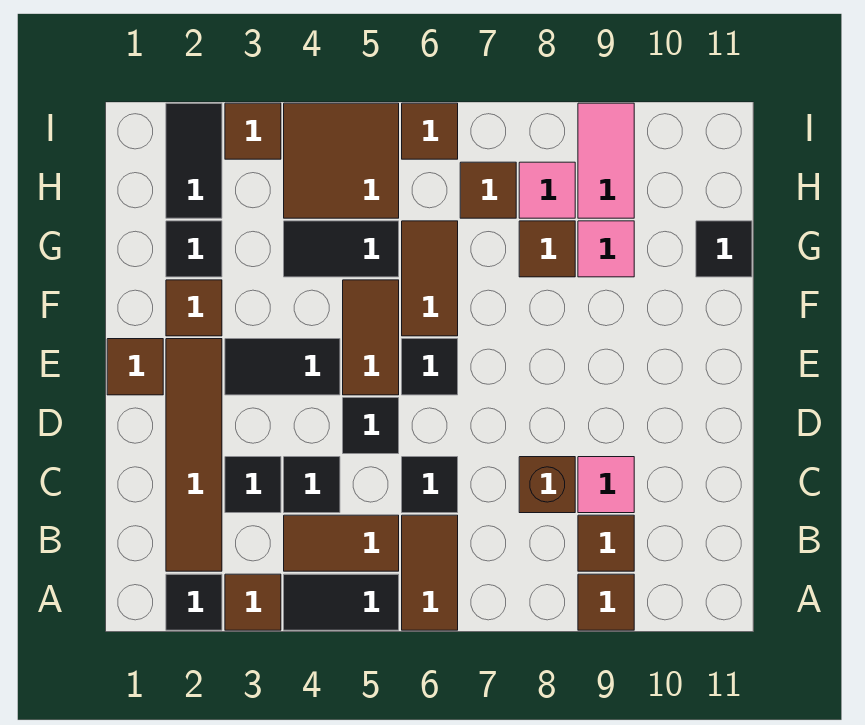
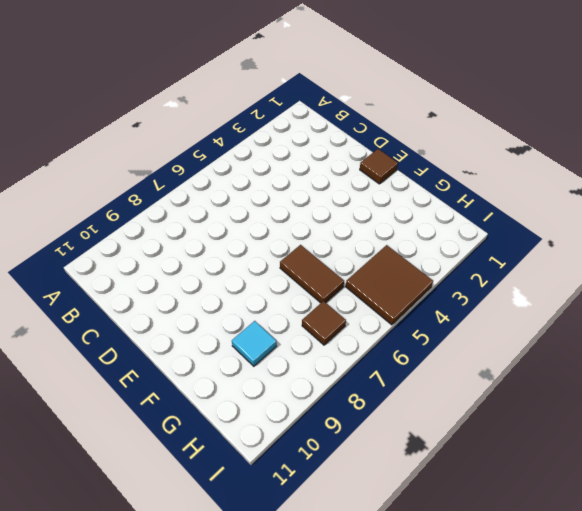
cyan 1x1 tile [232,321,277,366] -> pink 1x1 tile [578,221,634,277]
none -> black 1x1 tile [166,574,222,630]
none -> brown 1x1 tile [225,574,281,630]
none -> black 1x2 tile [284,574,399,630]
none -> brown 1x2 tile [402,515,458,630]

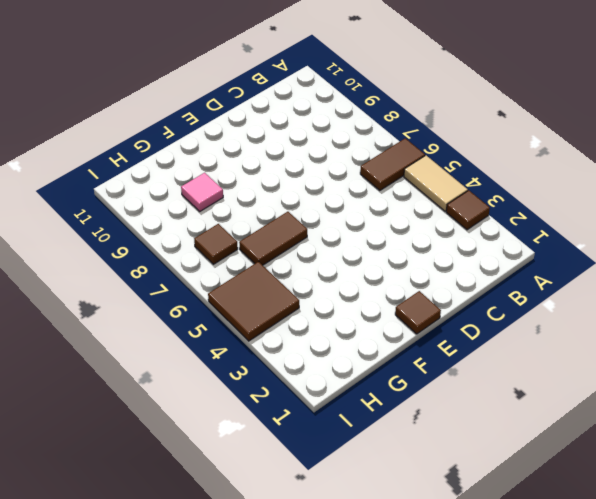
tan 1x2 tile [404,155,468,211] -> black 1x2 tile [284,574,399,630]
none -> black 1x1 tile [166,574,222,630]
none -> brown 1x1 tile [578,574,634,630]
none -> brown 1x4 tile [166,339,222,571]
none -> brown 1x2 tile [284,515,399,571]

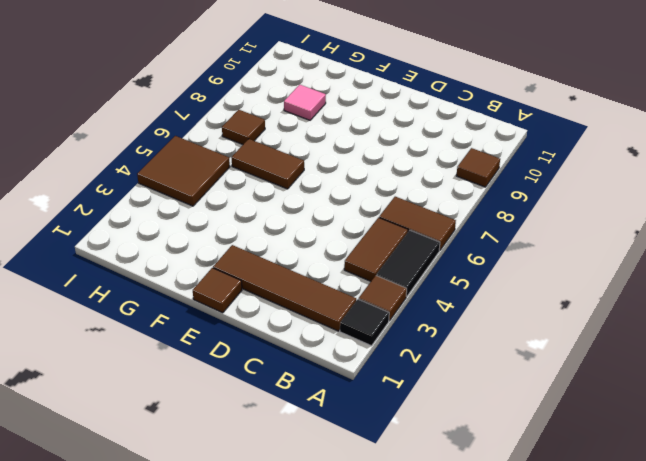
none -> brown 1x1 tile [578,515,634,571]
none -> black 1x1 tile [225,457,281,513]
none -> black 1x1 tile [284,457,340,513]
none -> black 1x1 tile [402,457,458,513]

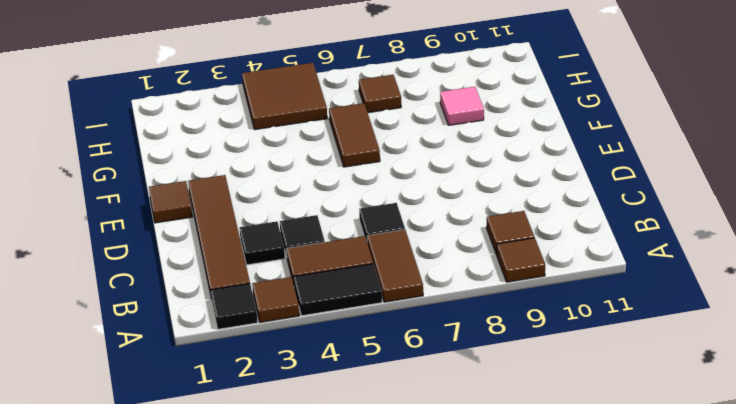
none -> brown 1x1 brick [519,457,575,513]
none -> pink 1x1 tile [578,457,634,513]
none -> black 1x1 tile [343,398,399,454]
none -> black 1x2 tile [225,339,340,395]

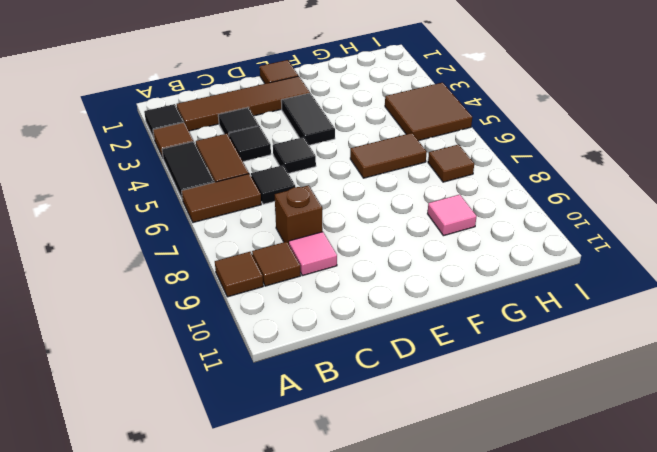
none -> brown 1x2 tile [343,280,399,395]
none -> black 1x1 tile [402,339,458,395]
none -> brown 1x1 tile [166,280,222,336]
none -> black 1x1 tile [166,221,222,277]

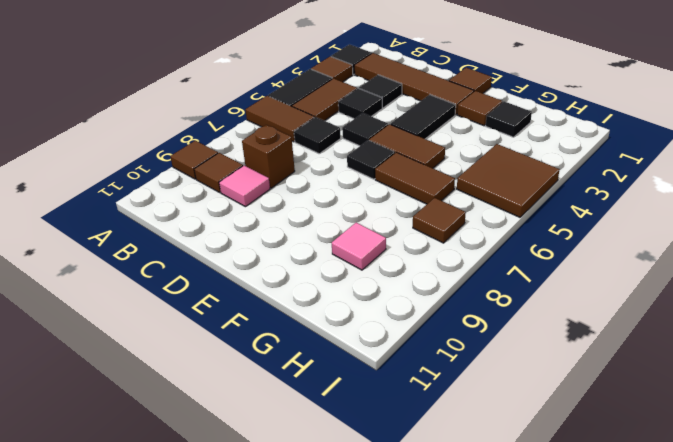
none -> black 1x2 tile [284,221,399,277]
none -> brown 1x1 tile [519,221,575,277]
none -> black 1x1 tile [696,221,752,277]
none -> black 1x2 tile [166,103,222,218]

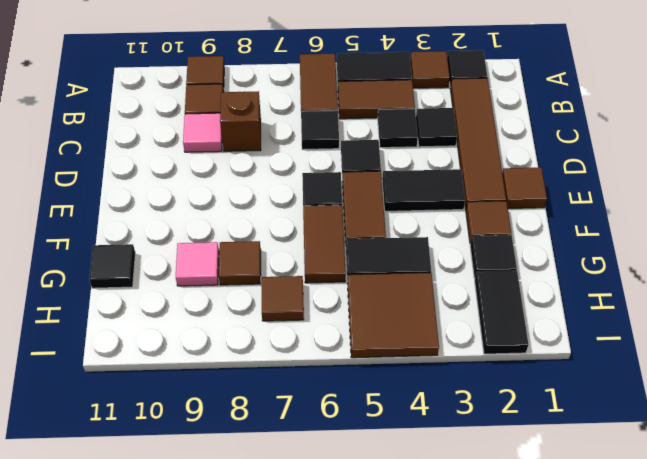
none -> pink 1x1 tile [519,162,575,218]
none -> pink 1x2 tile [578,103,634,218]
none -> brown 1x1 tile [225,103,281,159]
none -> brown 1x1 tile [402,103,458,159]

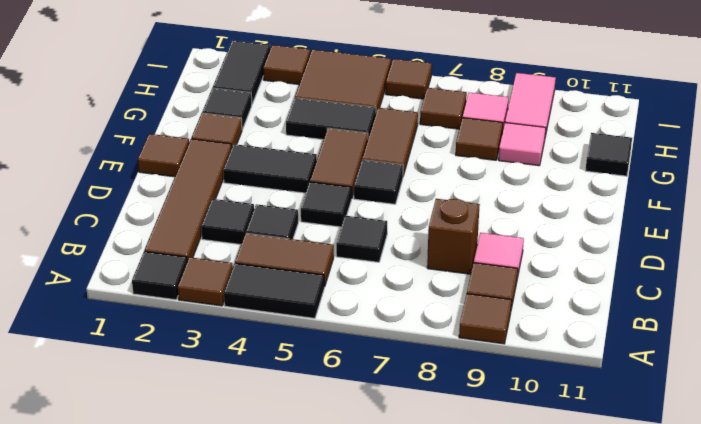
none -> brown 1x2 tile [402,515,458,630]

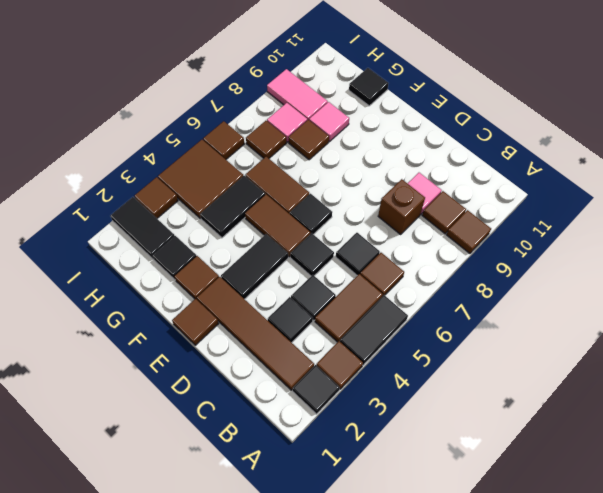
brown 1x1 tile [360,253,404,297] -> brown 1x2 tile [402,515,458,630]

